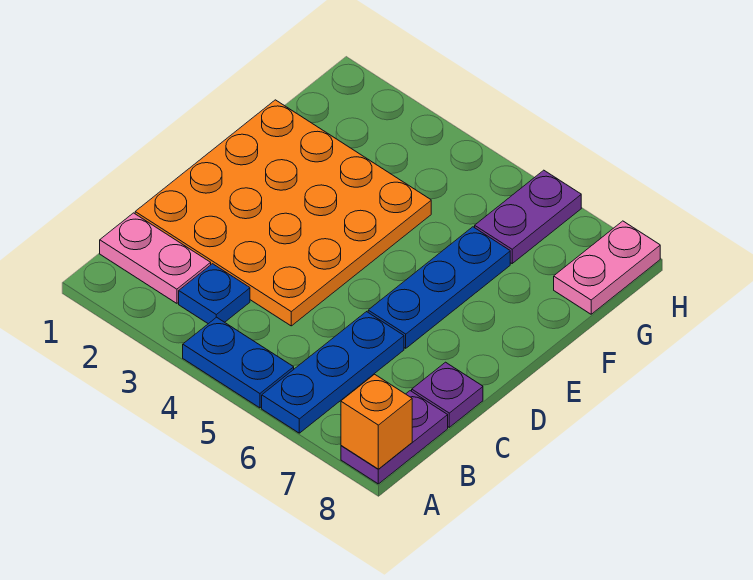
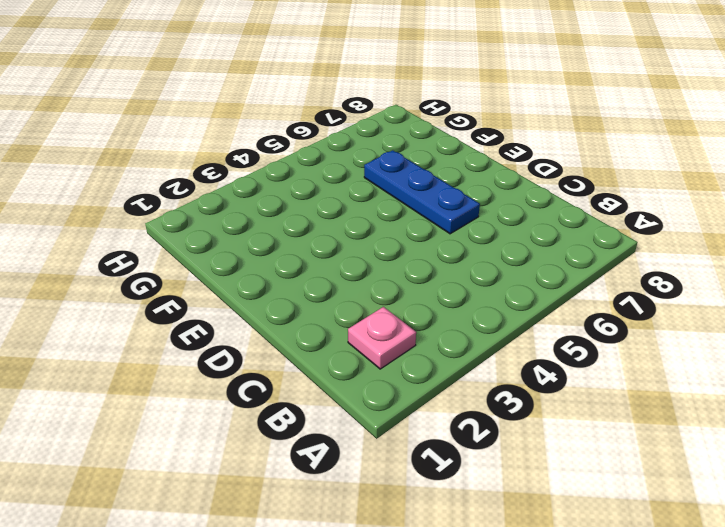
pink 1x1 plate [348,307,416,369] -> pink 1x2 plate [100,213,211,303]
none -> blue 1x2 plate [183,317,294,408]
none -> blue 1x3 plate [262,312,404,433]

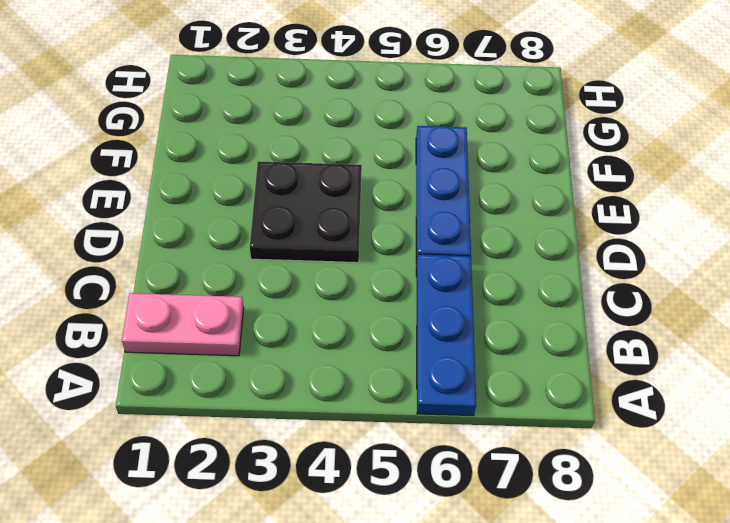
black 2x2 plate [250,161,362,263] -> orange 4x4 plate [135,100,431,326]
none -> blue 1x2 plate [183,317,294,408]
none -> purple 1x2 plate [341,391,448,484]

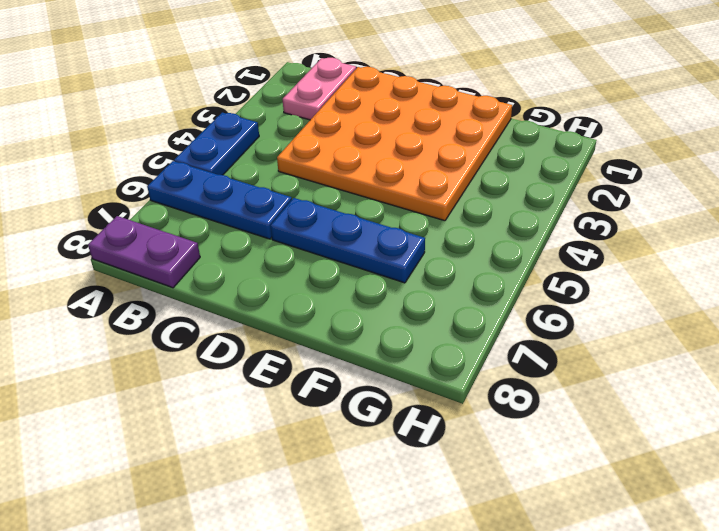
none -> blue 1x1 plate [179,264,250,324]
none -> purple 1x1 plate [412,362,483,427]

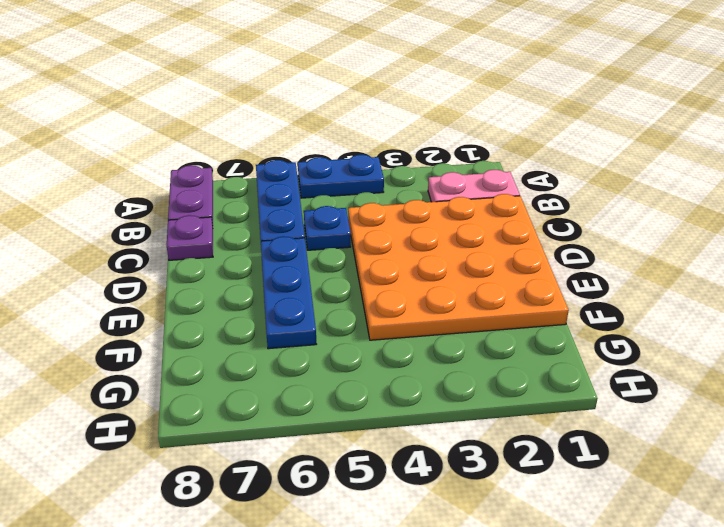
blue 1x1 plate [304,206,351,250] -> blue 1x1 plate moved to [179,264,250,324]
none -> purple 1x2 plate [475,170,581,263]
none -> pink 1x2 plate [554,221,660,314]

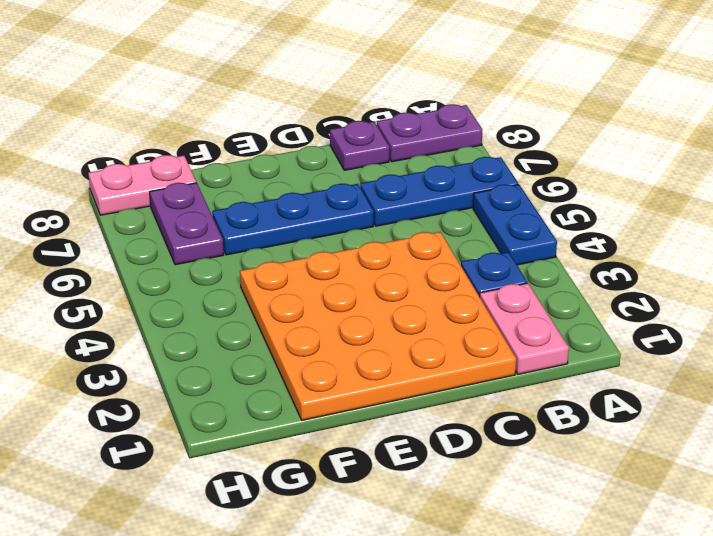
purple 1x2 plate [150,183,224,265] -> purple 1x2 plate turned to [475,170,581,263]
none -> orange 1x1 brick [341,374,412,469]

